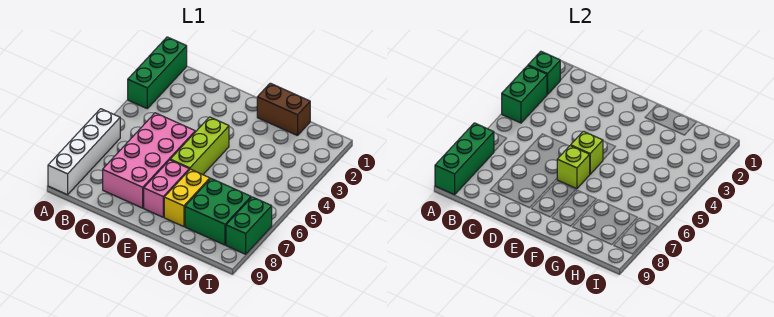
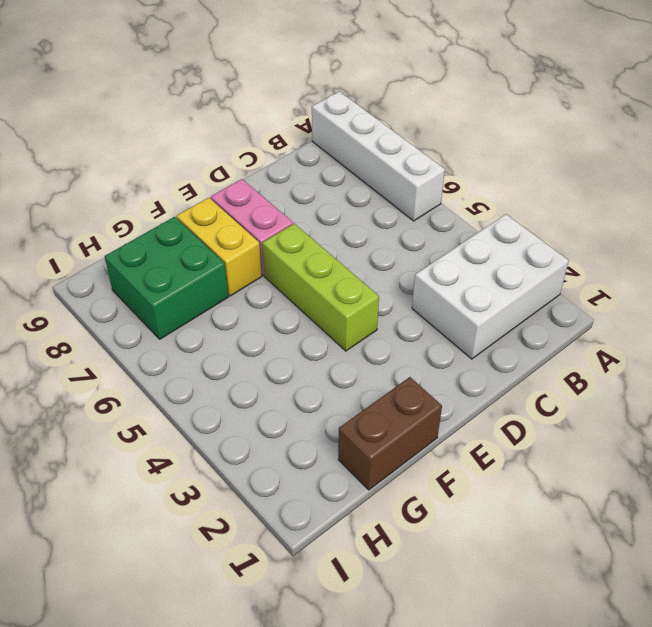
white 2x3 brick [412,214,569,359] -> green 1x3 brick [128,37,187,108]
none -> pink 2x4 brick [103,113,195,208]
none -> green 1x2 brick [226,197,272,254]
none -> green 1x1 brick [528,51,560,94]

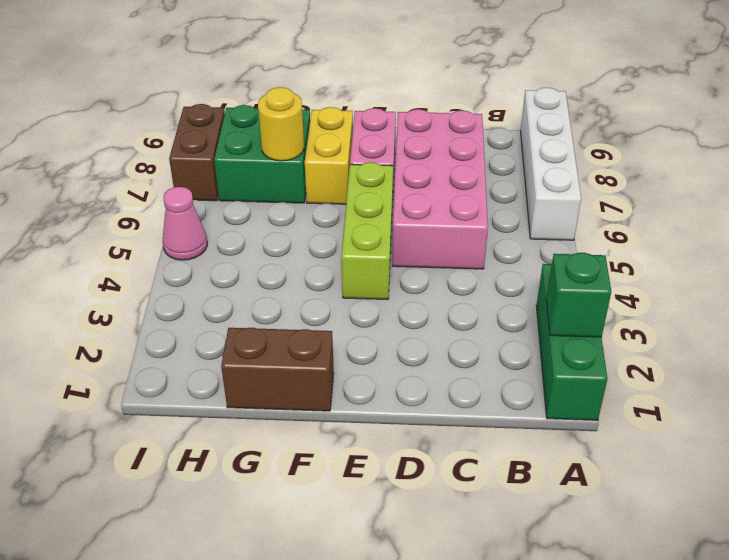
yellow 1x1 round brick [258,87,304,161] -> none
pink 1x1 cone [163,187,207,260] -> none
brown 1x2 brick [169,104,225,201] -> green 1x2 brick [226,197,272,254]
none -> green 1x2 brick [502,66,547,123]
none -> green 1x3 brick [435,123,494,195]
none -> lime 1x1 brick [571,131,603,174]

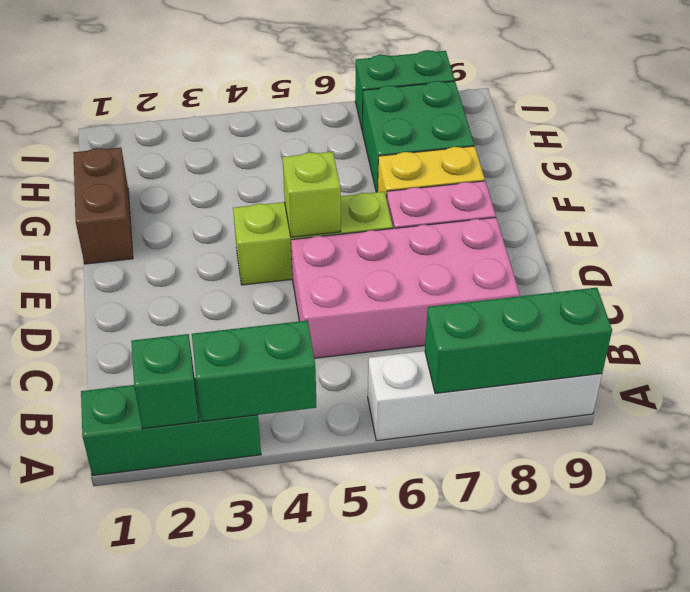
none -> lime 1x1 brick [557,146,590,189]

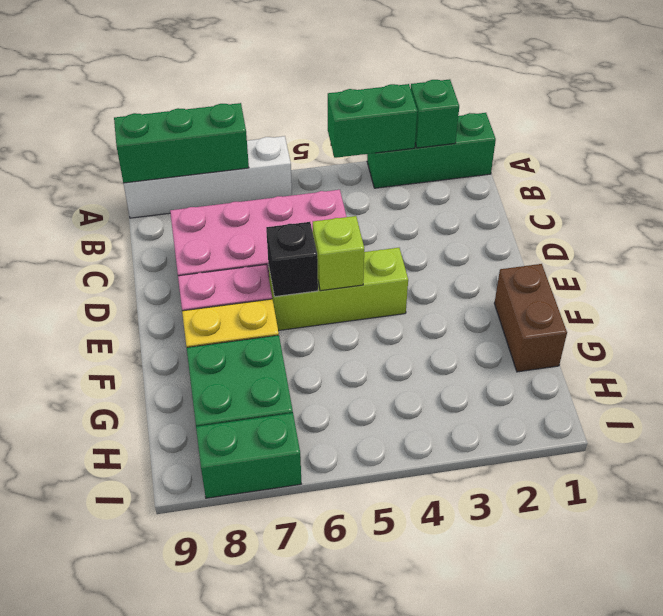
black 1x1 brick [266,222,318,297] -> lime 1x1 brick [557,146,590,189]

